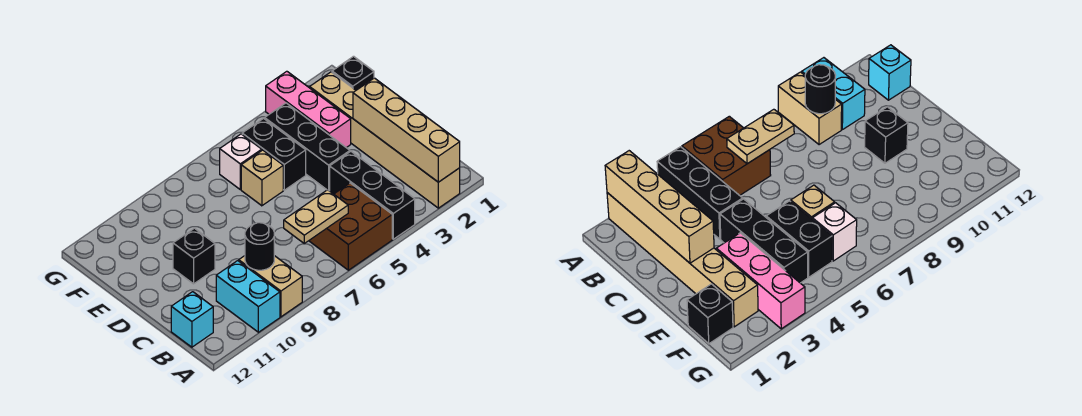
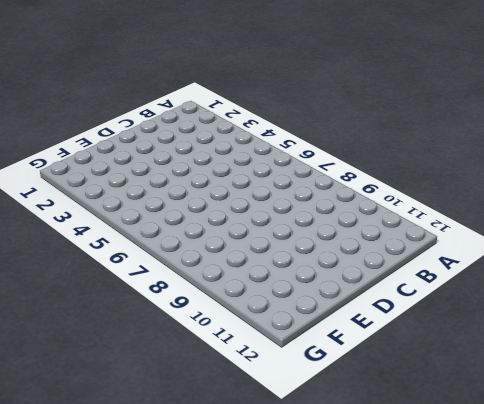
none -> tan 1x6 brick [310,72,460,208]
none -> black 1x3 brick [329,152,415,239]
none -> brown 2x2 brick [309,183,392,270]

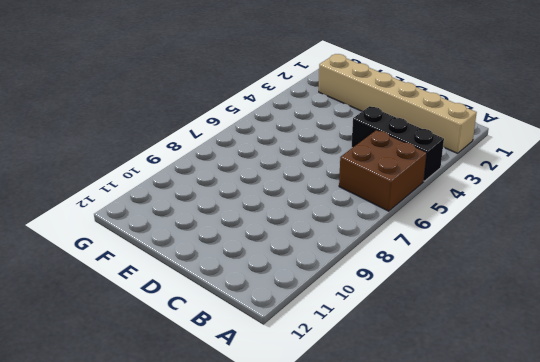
none -> tan 1x2 brick [239,256,302,317]
none -> cyan 1x2 brick [216,261,280,332]
none -> cyan 1x1 brick [171,292,213,347]

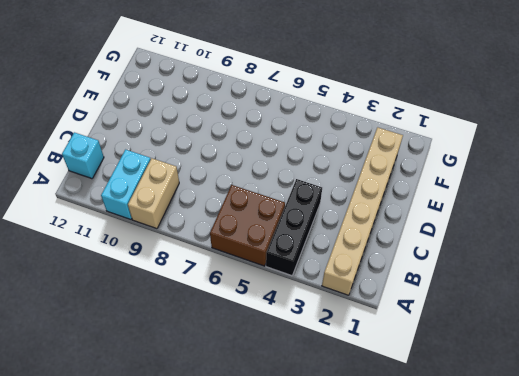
none -> black 1x3 brick [265,103,350,190]
none -> black 1x1 brick [173,228,215,284]
none -> pink 1x3 brick [266,71,351,148]

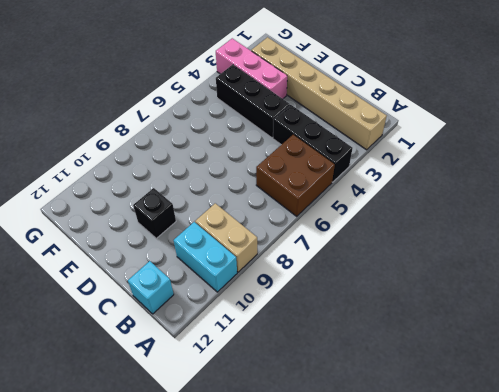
none -> black 1x2 brick [242,118,306,190]
none -> tan 1x1 brick [241,150,283,206]
none -> black 1x1 brick [332,56,374,90]

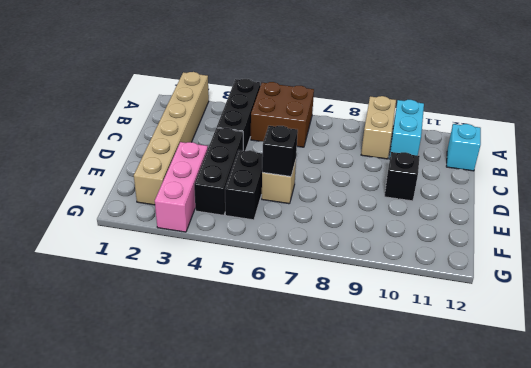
black 1x1 brick [262,126,298,177] -> black 1x1 brick moved to [332,56,374,90]
none -> white 1x1 brick [220,134,262,189]
none -> tan 1x4 brick [353,78,460,182]
none -> tan 1x2 plate [284,190,348,243]

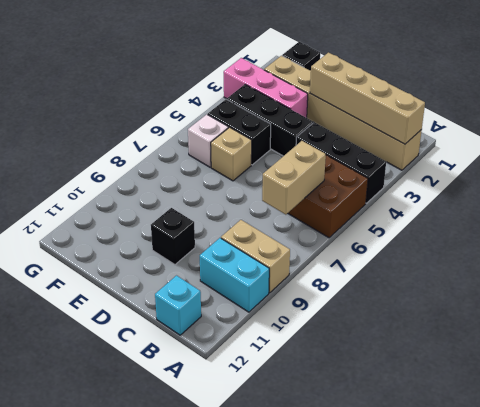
tan 1x2 brick [262,141,326,215] -> tan 1x2 plate [284,190,348,243]
none -> black 1x1 round brick [245,223,274,270]

